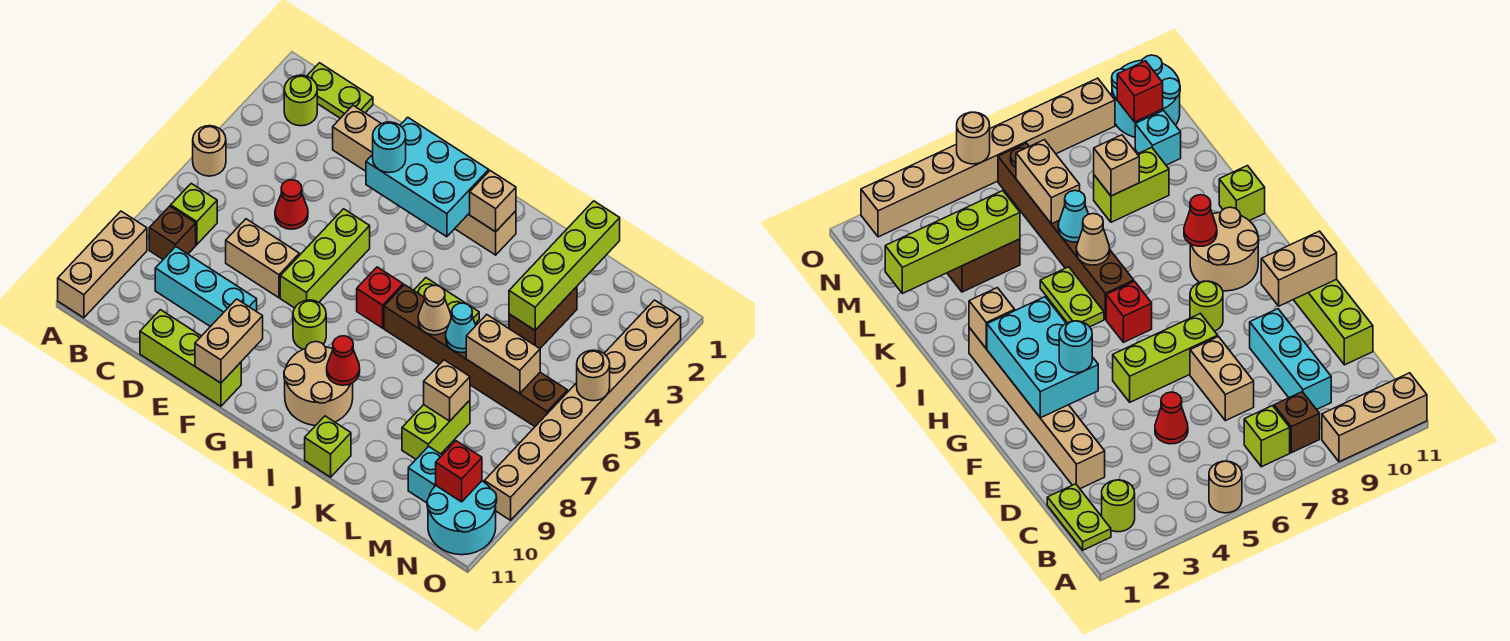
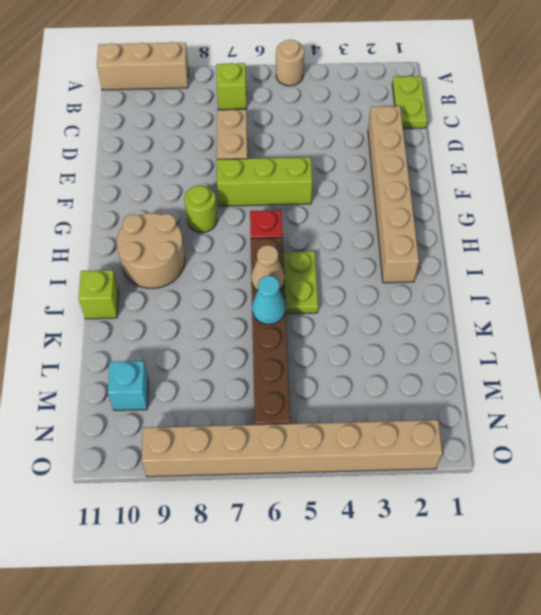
none -> lime 1x1 round brick [284,75,317,126]
none -> brown 1x1 brick [149,206,196,259]
none -> cyan 1x3 brick [155,247,257,327]
none -> red 1x1 cone [275,180,308,229]

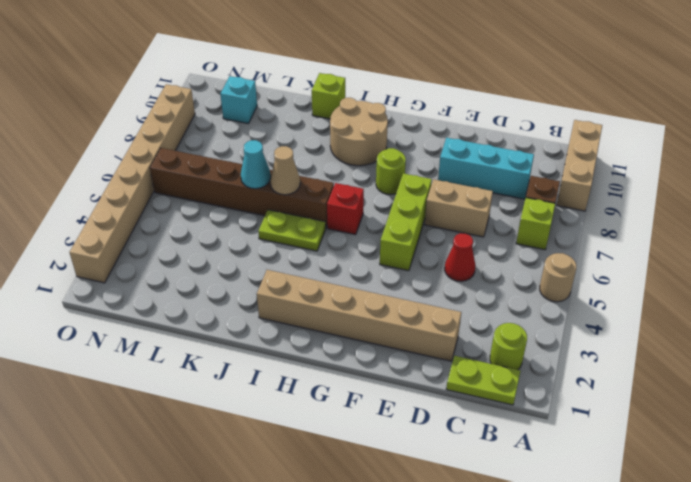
none -> lime 1x3 brick [140,310,241,406]
none -> brown 1x2 brick [509,287,577,348]
none -> lime 1x2 brick [402,400,470,459]
none -> cyan 2x2 round brick [427,481,497,555]

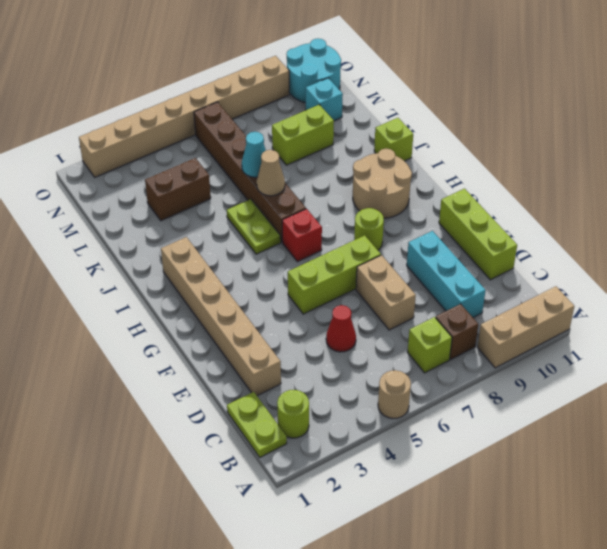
none -> cyan 2x3 brick [366,117,489,237]
none -> tan 1x2 brick [195,299,263,383]
none -> tan 1x1 brick [470,171,516,232]
none -> red 1x1 cone [327,336,360,385]

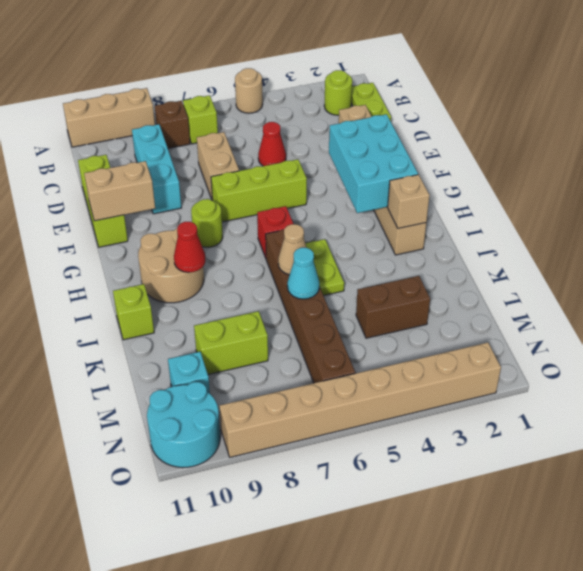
none -> lime 1x4 brick [509,201,620,330]
none -> tan 1x2 brick [466,314,540,394]
none -> tan 1x1 brick [424,360,470,421]
none -> red 1x1 brick [436,441,482,502]

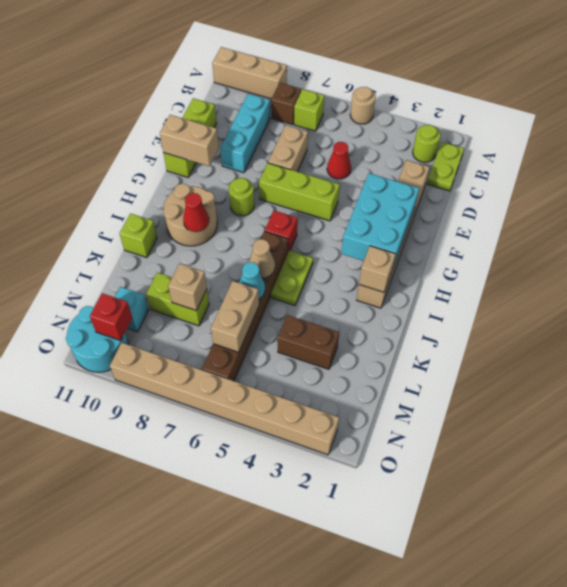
none -> lime 1x4 brick [509,201,620,330]
none -> tan 1x1 round brick [577,350,610,401]
none -> cyan 1x1 round brick [373,122,406,173]

